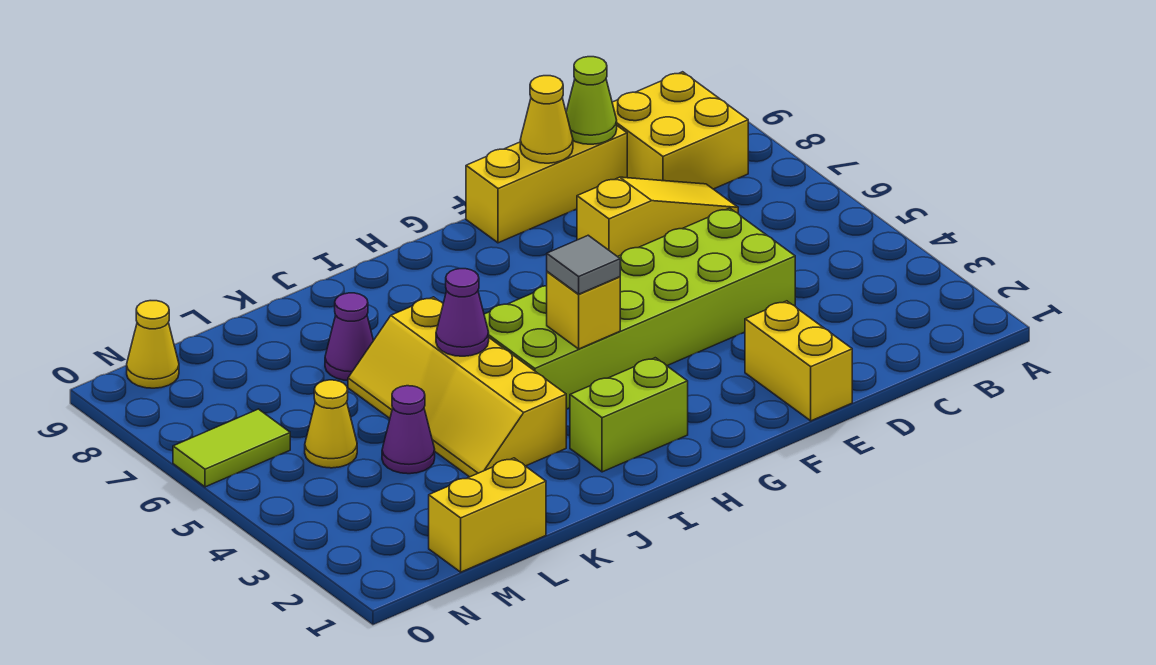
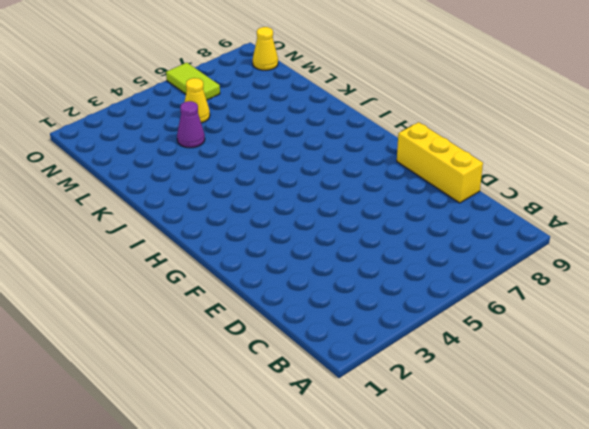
none -> yellow 2x2 brick [612,72,748,189]
none -> yellow 1x3 slope [577,177,738,257]
none -> lime 2x6 brick [484,208,795,409]

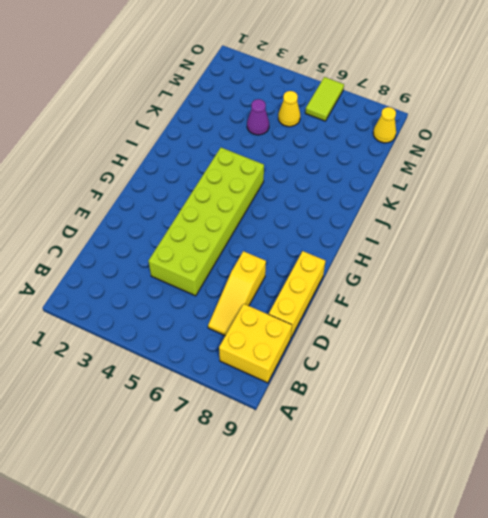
none -> yellow 1x2 brick [745,301,852,421]
none -> lime 1x2 brick [570,358,688,472]
none -> yellow 2x4 slope [348,297,566,477]

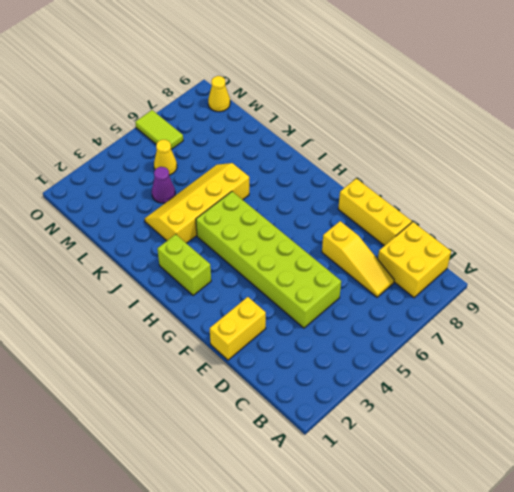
none -> purple 1x1 cone [325,293,373,381]
none -> yellow 1x2 brick [429,458,546,572]
none -> lime 1x1 cone [566,57,617,144]

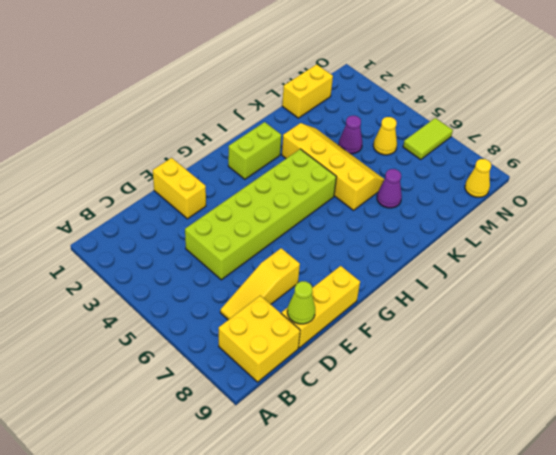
none -> yellow 1x1 cone [520,76,573,163]
none -> yellow 1x1 brick [547,272,620,349]
none -> purple 1x1 cone [436,269,489,356]

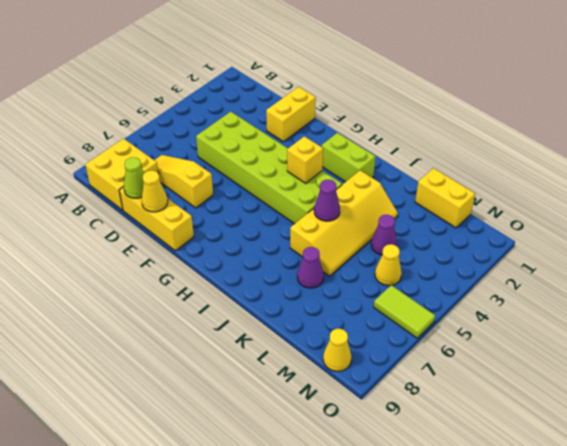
none -> grey 1x1 tile [547,235,620,294]

